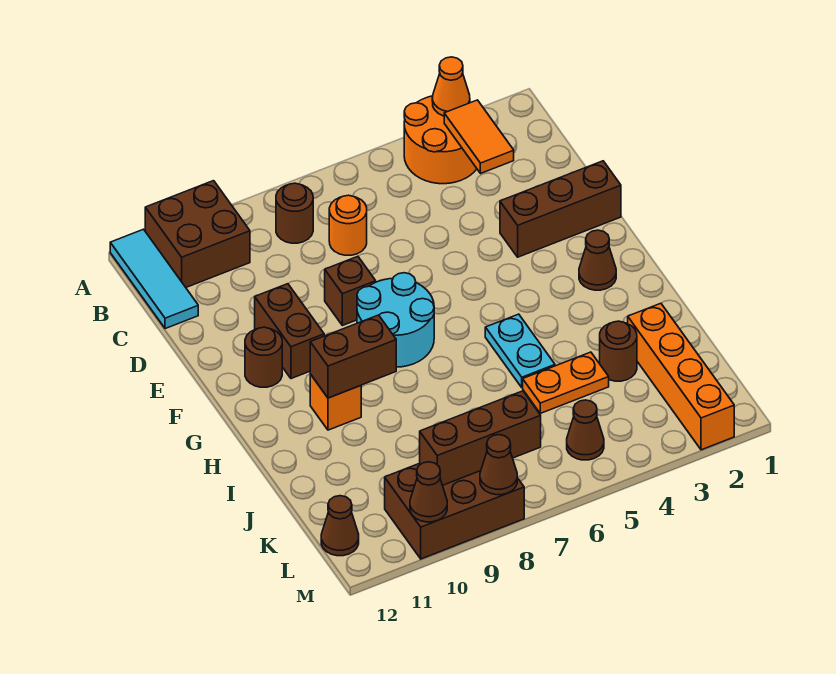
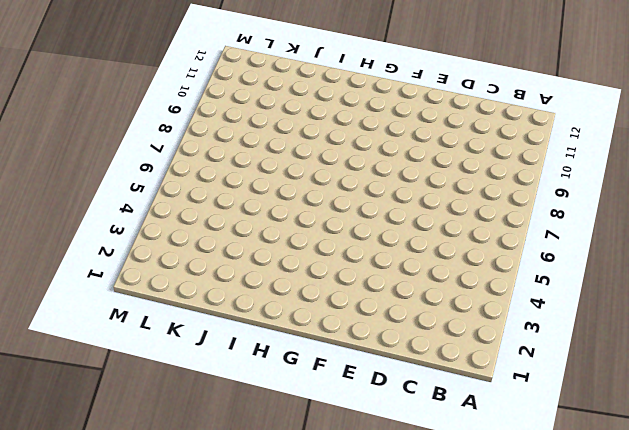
none -> orange 2x2 round brick [404,96,477,184]
none -> brown 2x2 brick [145,181,250,287]
none -> cyan 1x3 tile [110,229,198,329]

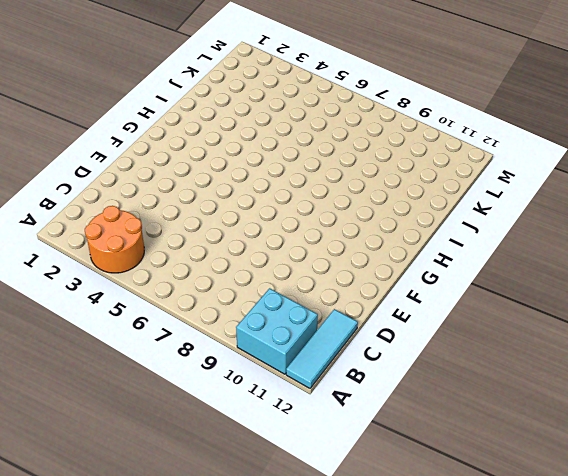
cyan 2x2 brick [236,288,318,374] -> brown 2x2 brick [145,181,250,287]
none -> brown 1x1 round brick [276,183,313,243]
none -> orange 1x1 round brick [329,195,367,255]
none -> brown 1x3 brick [500,161,621,257]

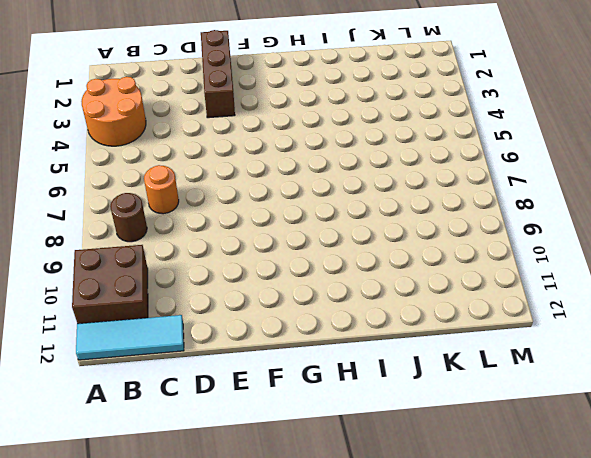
none -> brown 1x1 brick [325,256,376,326]
none -> brown 1x2 brick [255,284,324,379]
none -> cyan 2x2 round brick [357,273,434,367]

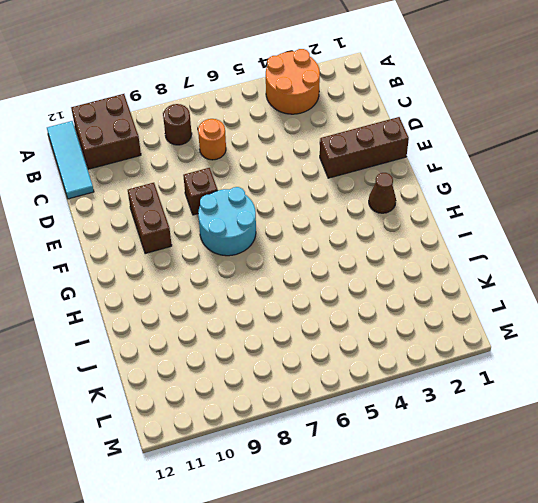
none -> brown 1x1 round brick [245,327,282,387]
none -> cyan 1x2 plate [485,314,555,388]
none -> orange 1x1 brick [310,374,361,430]

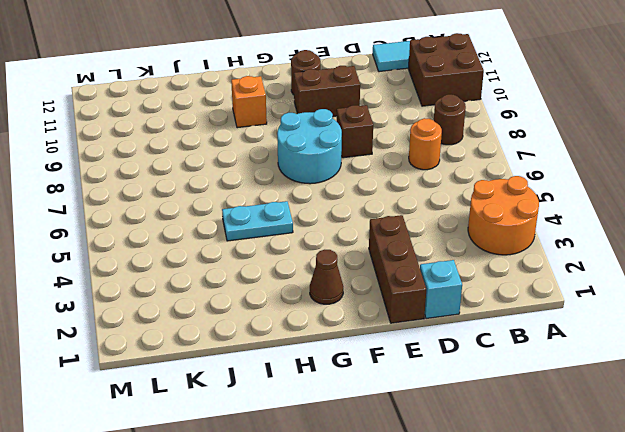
cyan 1x1 brick [420,260,462,319] -> none
none -> orange 1x4 brick [628,303,734,450]
none -> brown 1x1 round brick [600,321,637,381]
none -> orange 1x2 plate [523,352,609,413]

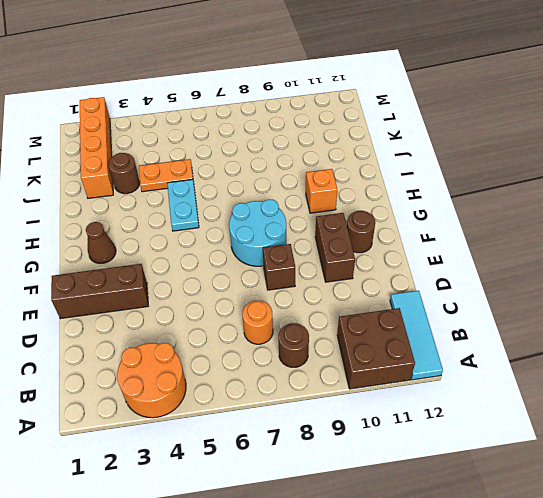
none -> brown 1x1 cone [567,400,604,460]
none -> brown 2x3 brick [385,463,524,559]
none -> brown 1x1 cone [321,496,359,556]

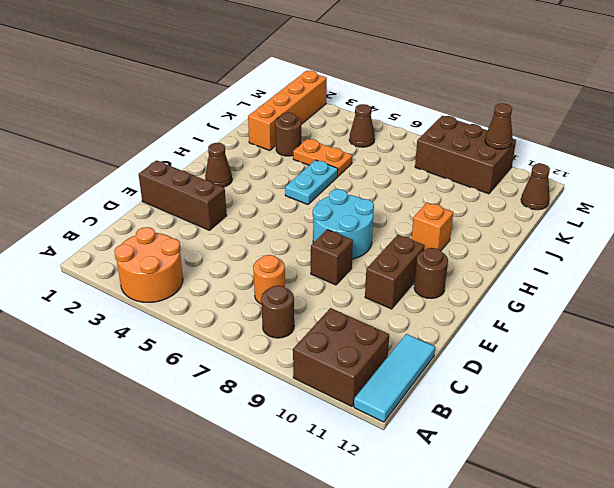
none -> orange 1x1 cone [432,57,470,116]
none -> orange 1x2 tile [444,100,514,174]
none -> brown 1x2 brick [310,315,396,398]

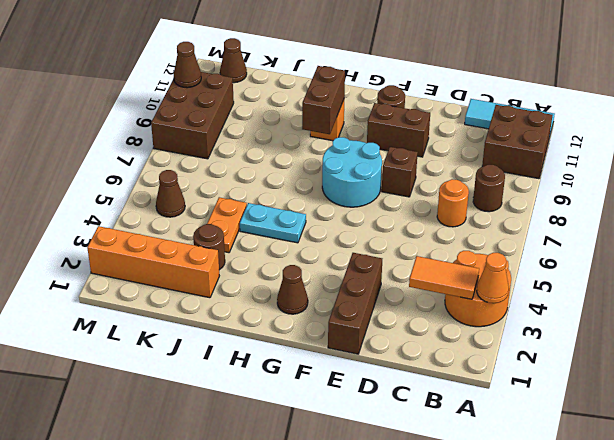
none -> brown 1x3 brick [420,391,541,485]
none -> brown 1x1 cone [480,435,517,495]

